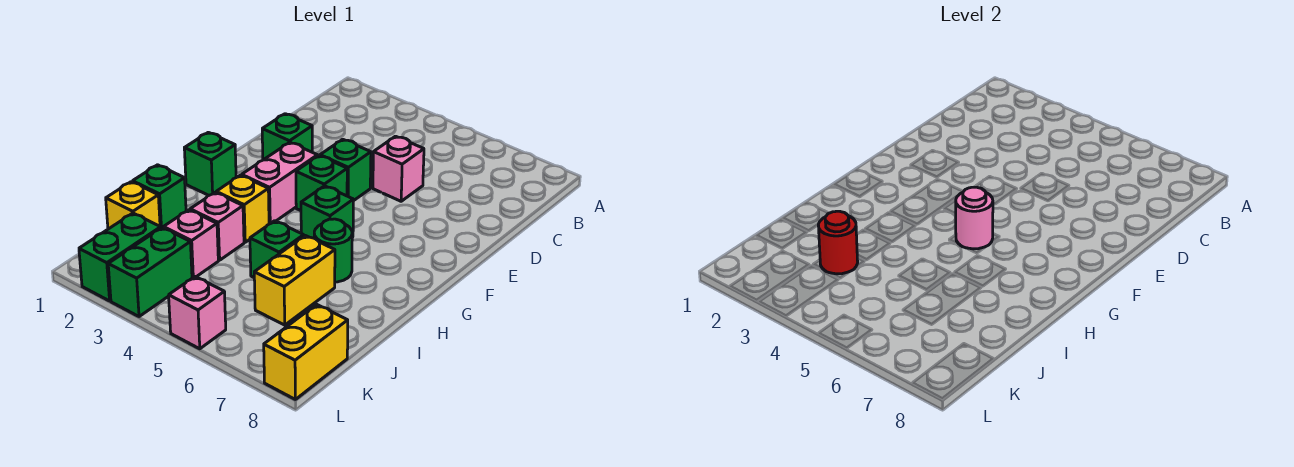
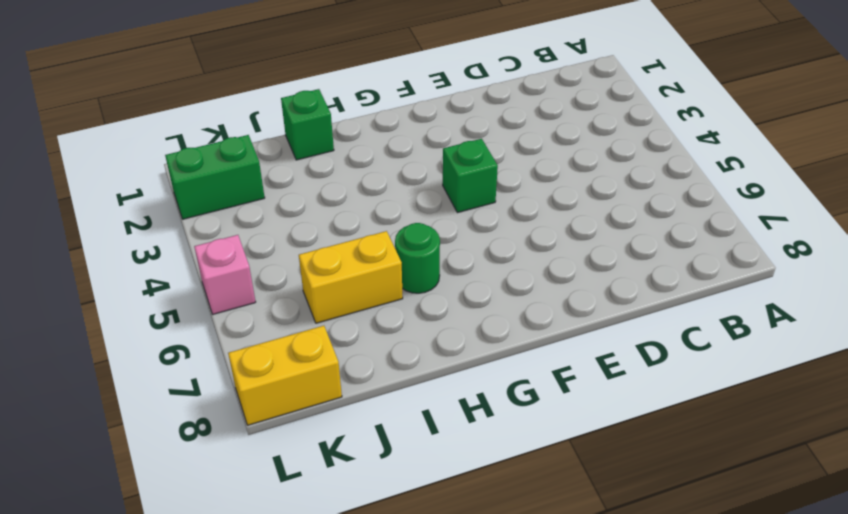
none -> pink 1x1 brick [373,136,424,201]
none -> green 1x1 brick [262,114,312,160]
none -> green 1x1 brick [320,139,371,201]

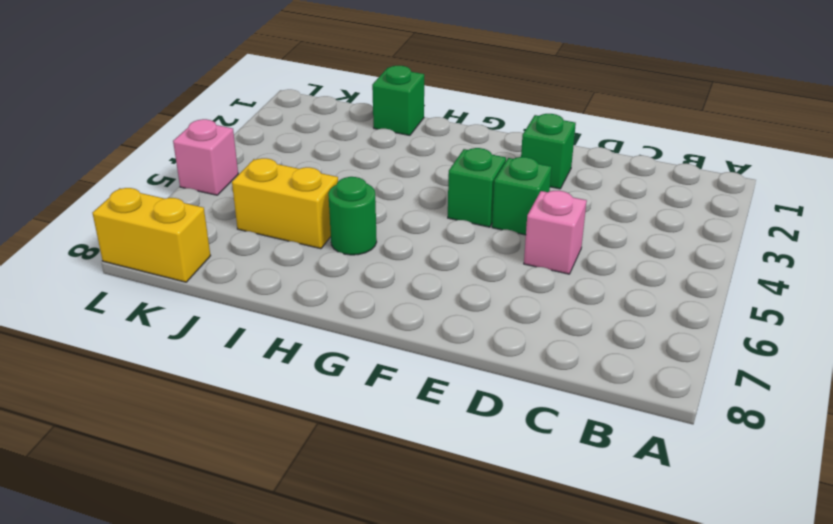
none -> pink 1x2 brick [242,142,318,224]
none -> green 1x1 brick [184,132,236,196]
none -> green 1x1 brick [301,186,353,238]

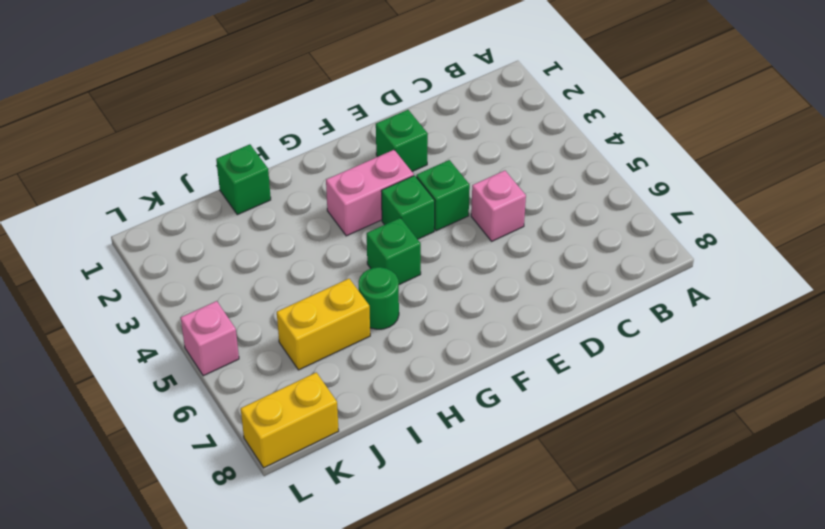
none -> green 1x1 brick [184,132,236,196]
none -> yellow 1x1 brick [216,175,269,242]
none -> pink 1x1 brick [190,192,244,260]

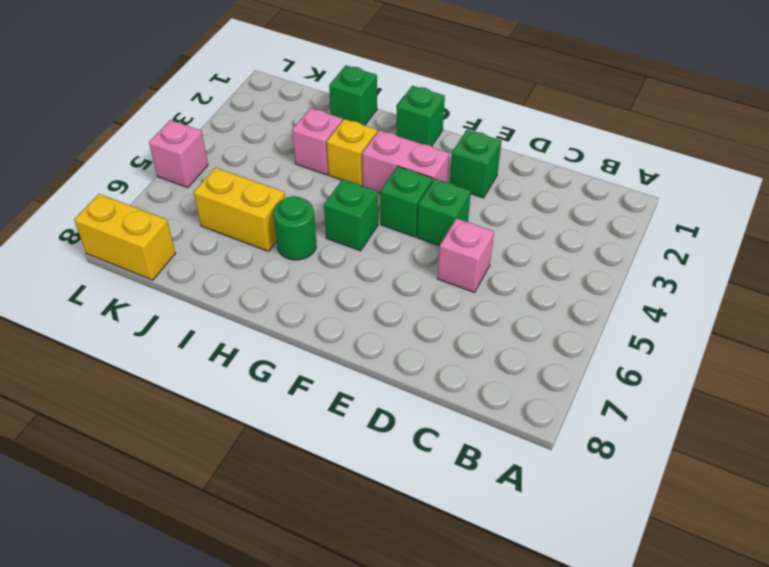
none -> green 1x1 brick [250,221,304,277]
none -> yellow 1x1 brick [106,182,160,229]
none -> pink 1x1 brick [163,210,218,278]

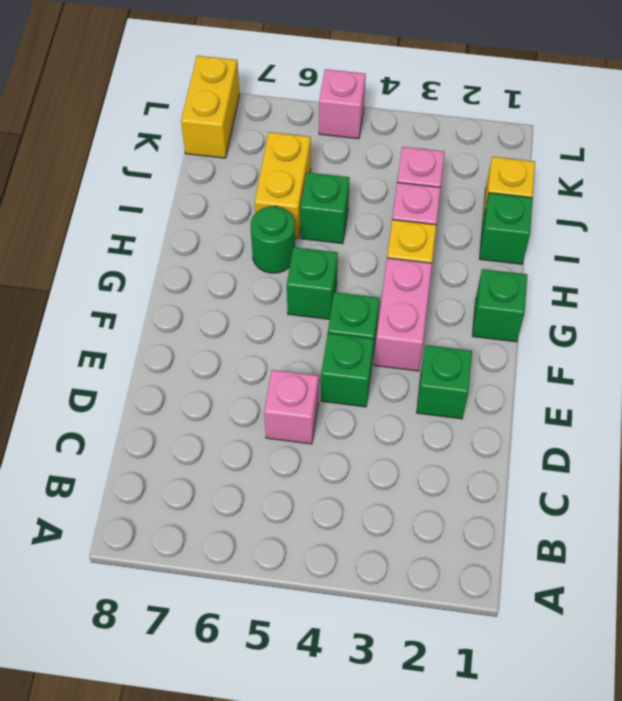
none -> green 1x2 brick [79,213,161,301]
none -> green 1x2 brick [108,228,192,317]
none -> pink 1x1 round brick [956,187,993,249]

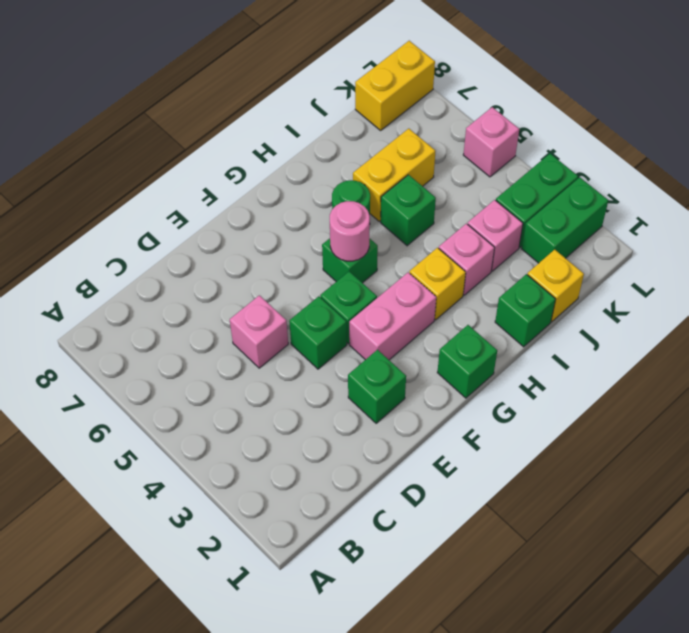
none -> red 1x1 round brick [818,211,858,274]

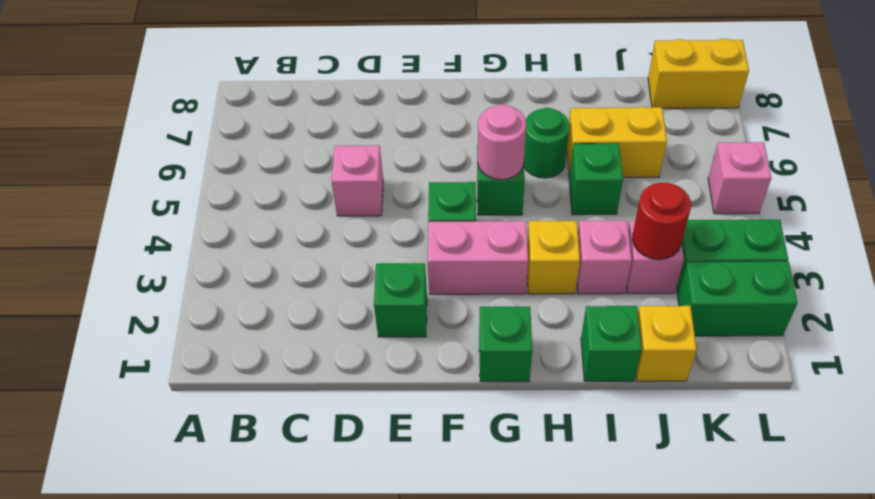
none -> green 1x1 brick [320,139,371,201]

